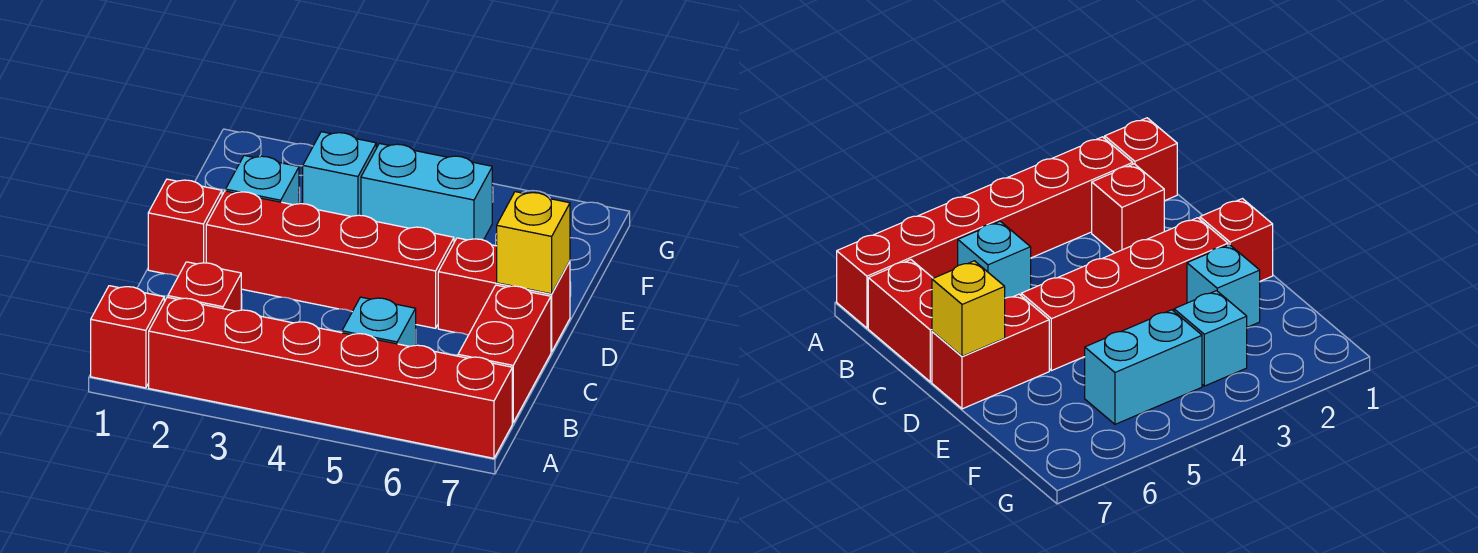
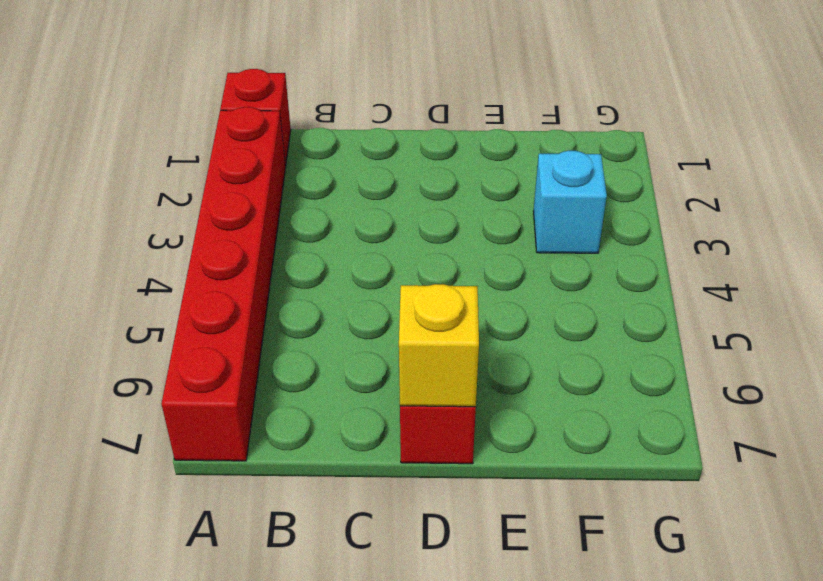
none -> red 1x1 brick [168,262,241,311]
none -> cyan 1x1 brick [342,297,416,346]
none -> red 1x2 brick [458,285,551,423]

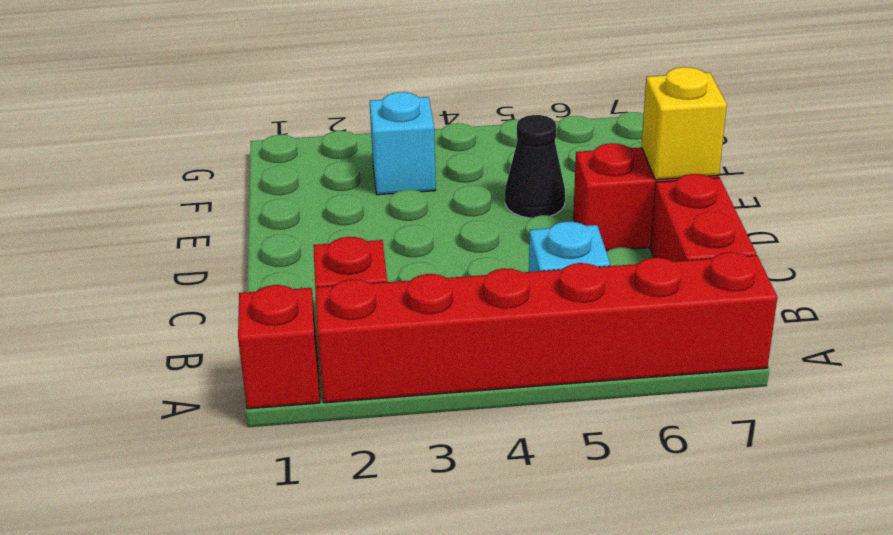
black 1x1 cone [505,115,565,218] -> none
none -> red 1x1 brick [148,179,222,276]
none -> red 1x4 brick [206,191,454,328]
none -> cyan 1x1 brick [226,155,299,205]

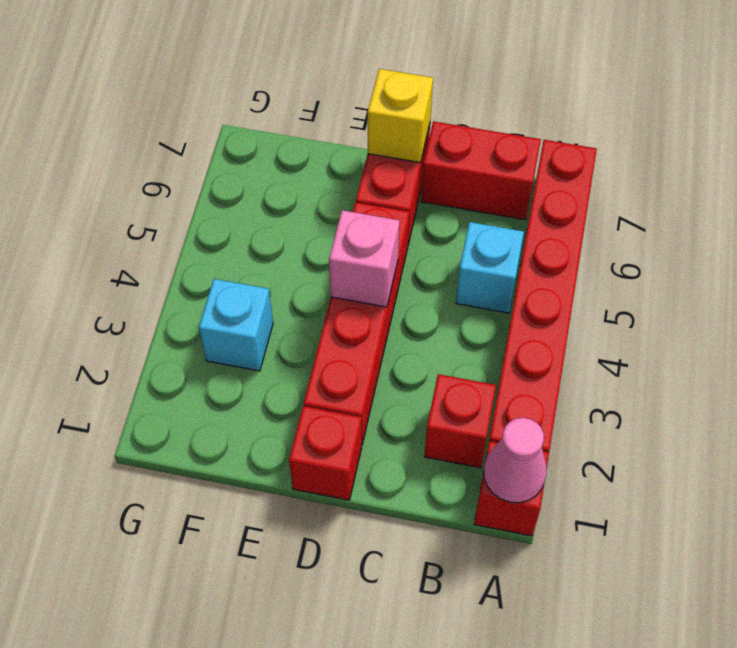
pink 1x1 cone [484,418,546,503] -> none
pink 1x1 brick [329,210,399,307] -> none
none -> cyan 1x1 brick [226,155,299,205]
none -> cyan 1x2 brick [361,143,492,242]

